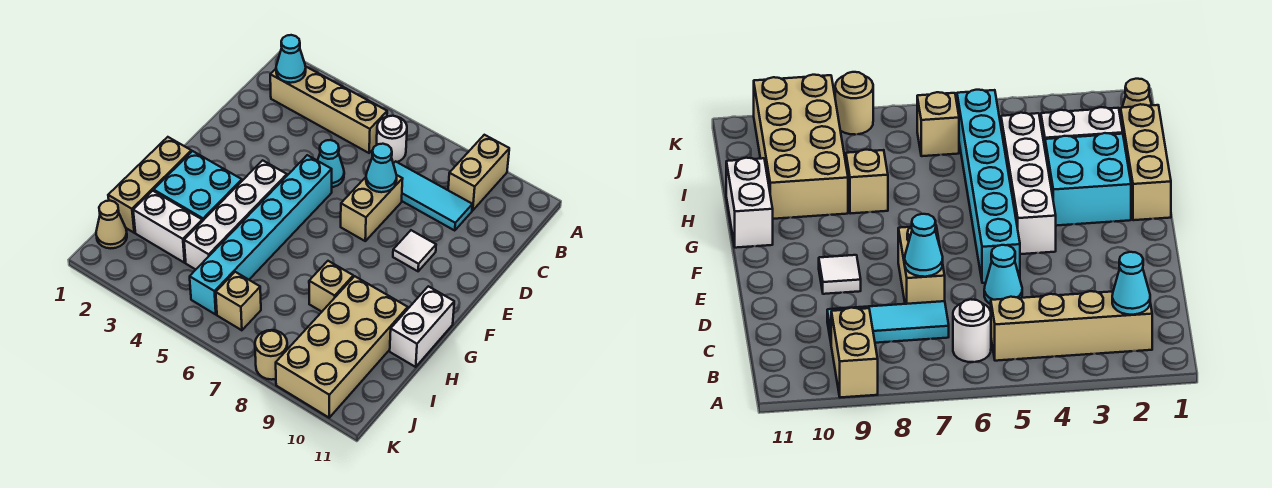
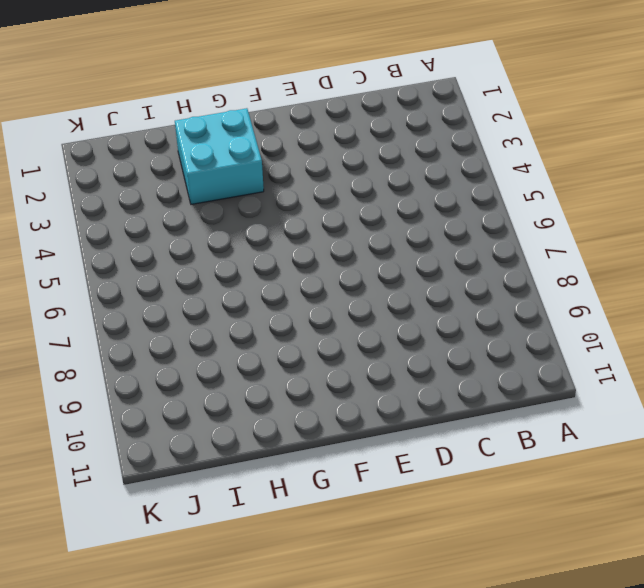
none -> tan 1x2 brick [448,135,509,210]
none -> tan 1x4 brick [270,67,387,153]
none -> white 1x1 round brick [377,116,407,163]

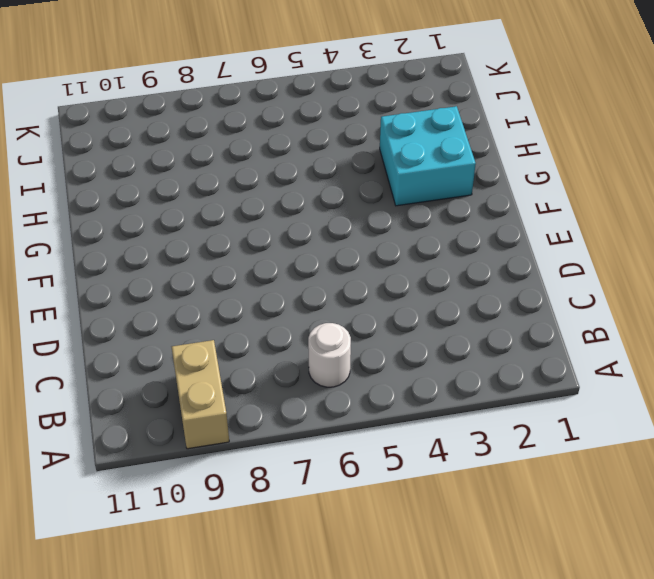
none -> tan 1x4 brick [270,67,387,153]
none -> cyan 1x3 tile [393,161,472,231]
none -> cyan 1x1 cone [318,140,344,187]

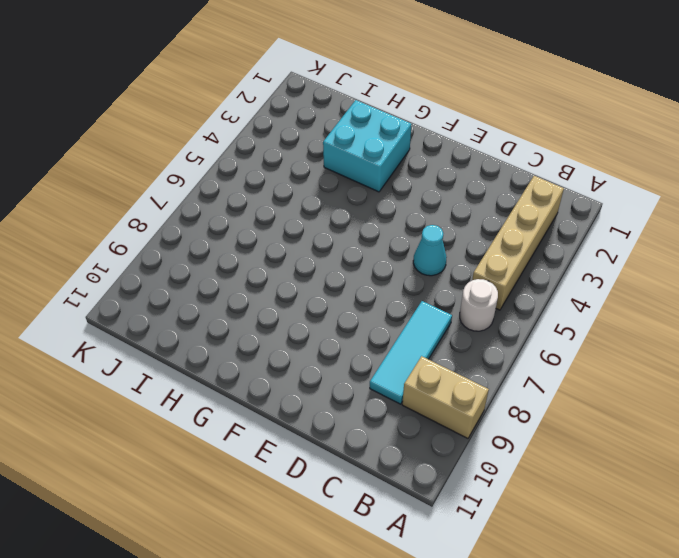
none -> tan 1x2 brick [341,175,403,241]
none -> cyan 1x6 brick [190,155,332,314]
none -> white 1x1 tile [393,230,436,271]

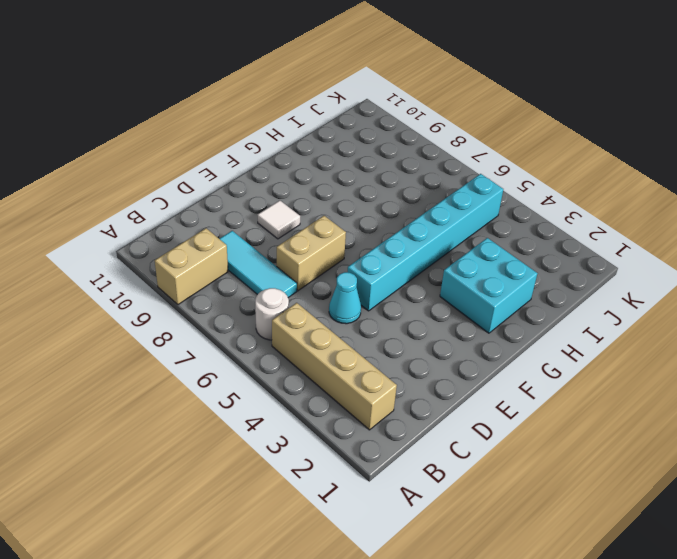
none -> white 1x4 brick [184,160,287,270]
none -> tan 1x3 brick [108,137,191,233]
none -> white 1x2 brick [390,286,454,367]

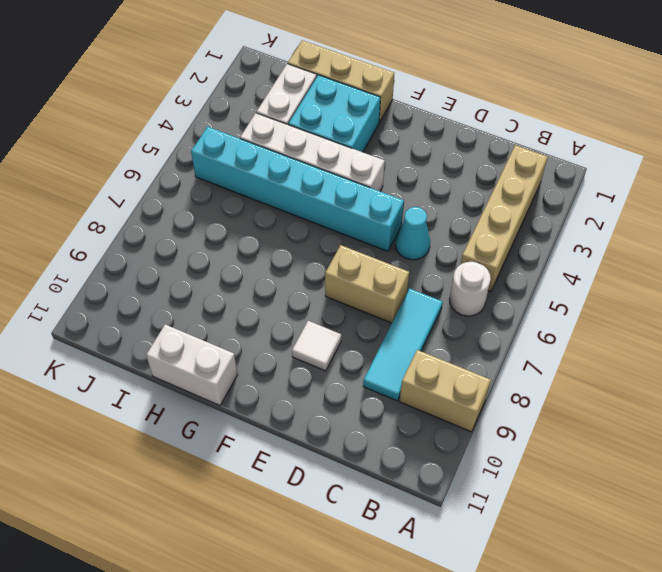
none -> tan 1x1 brick [309,261,353,312]
none -> tan 2x4 brick [276,276,408,418]
none -> tan 1x1 cone [96,201,127,248]

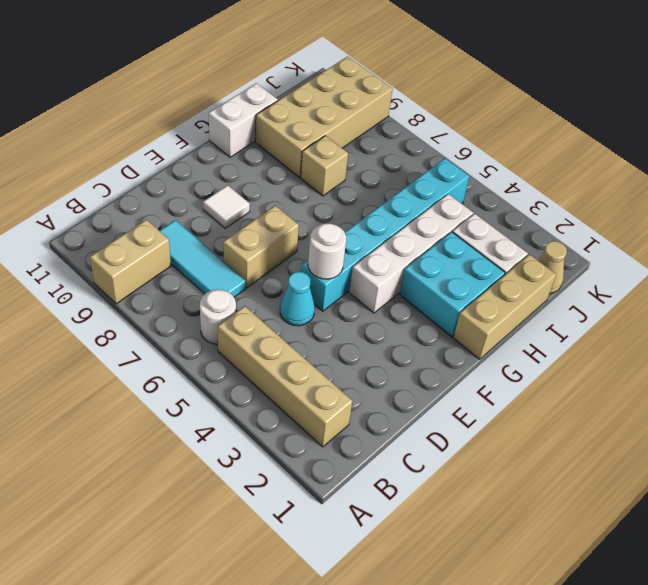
white 1x1 round brick [308,224,346,279] -> none
none -> tan 1x1 brick [216,272,261,330]
none -> tan 1x1 round brick [255,330,287,380]
none -> cyan 1x1 cone [276,35,306,83]

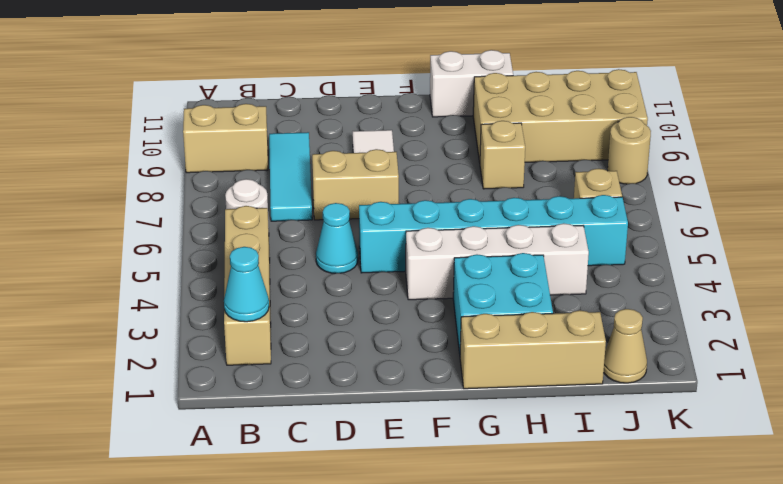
none -> white 1x2 brick [133,191,202,263]
none -> cyan 1x1 cone [366,144,397,192]

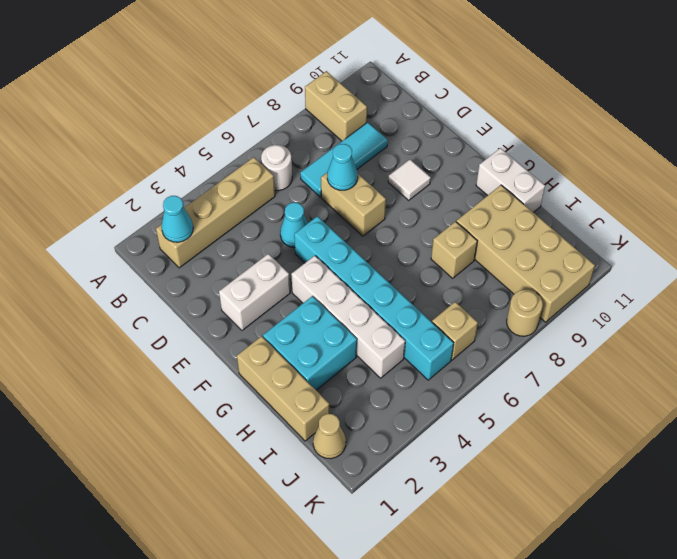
white 1x2 brick [219,254,290,330] -> white 1x2 brick moved to [133,191,202,263]

